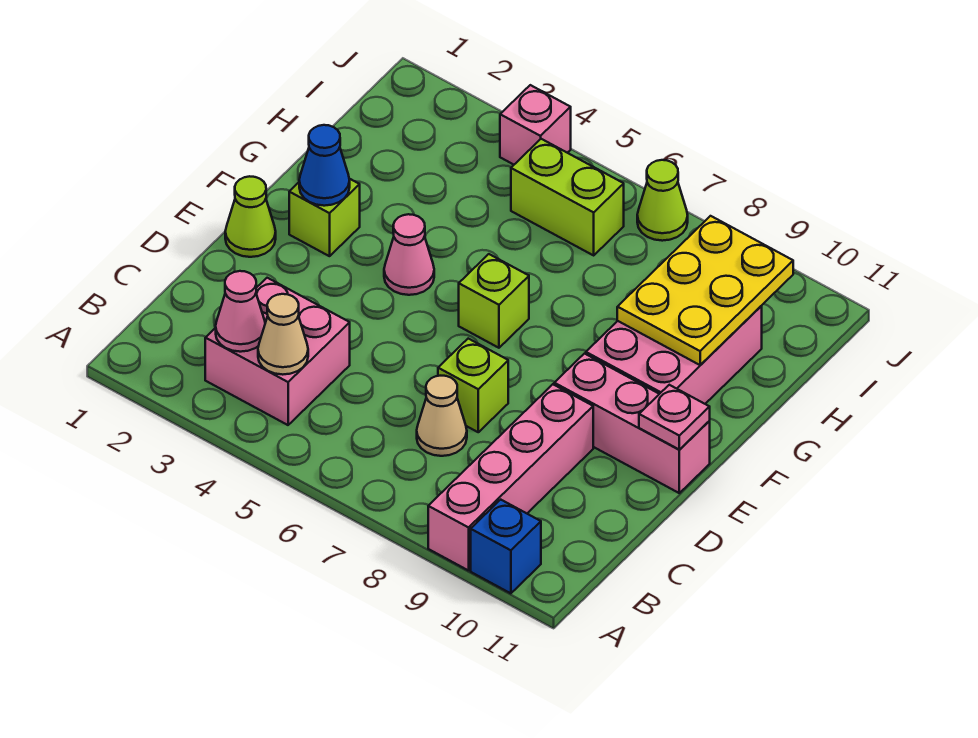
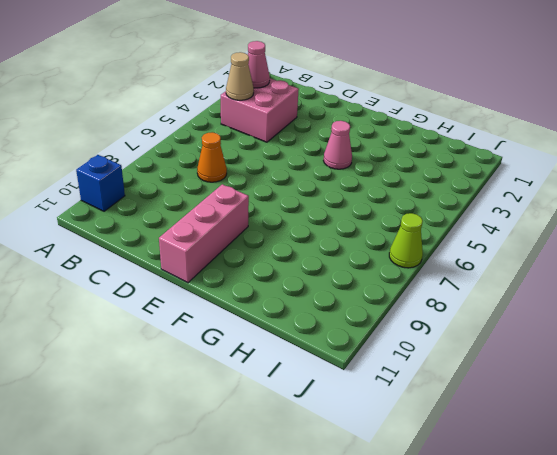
orange 1x1 cone [197,132,227,182] -> tan 1x1 cone [417,376,467,456]
none -> pink 1x4 brick [428,384,593,571]
none -> lime 1x1 brick [438,339,508,432]
none -> lime 1x1 cone [225,176,276,257]

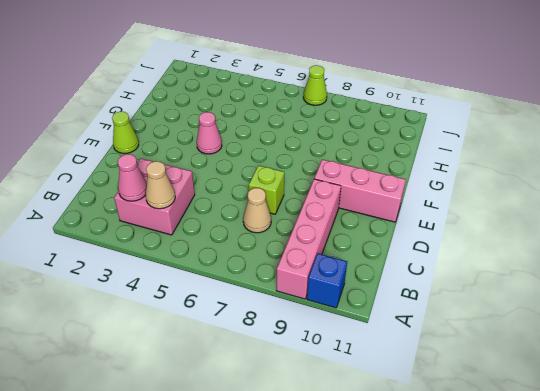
none -> lime 1x1 brick [289,179,360,256]
none -> lime 1x1 brick [459,254,529,348]
none -> pink 2x3 brick [586,306,762,404]

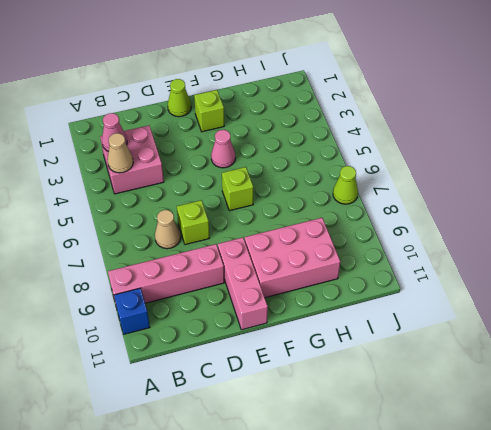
none -> lime 1x2 brick [511,139,624,255]
none -> pink 1x1 brick [500,85,571,165]
none -> pink 1x1 plate [639,385,710,449]

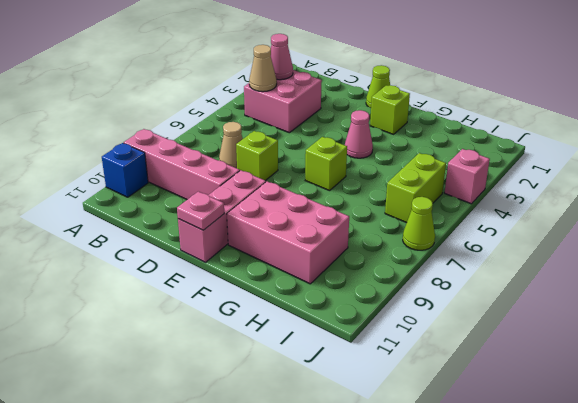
none -> blue 1x1 cone [299,125,350,206]
none -> yellow 2x3 plate [617,216,793,365]

